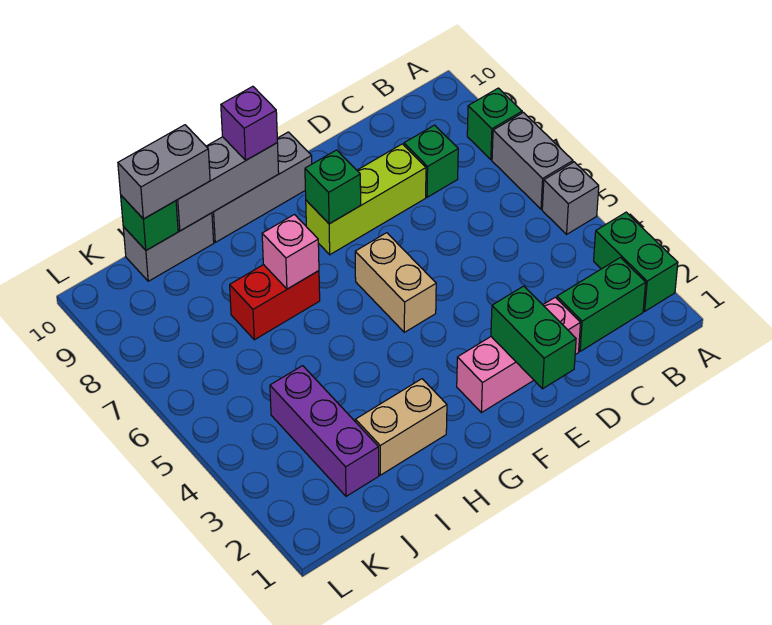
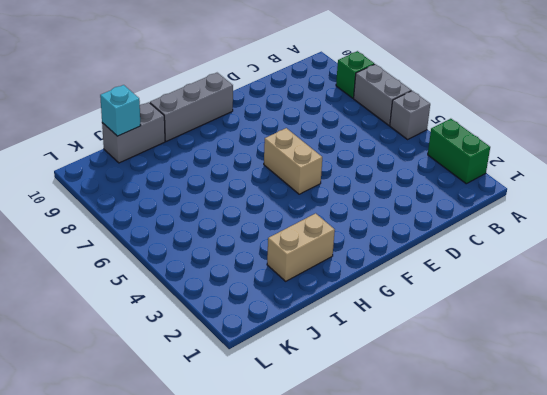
cyan 1x1 brick [100,85,141,136] -> green 1x1 brick [121,196,178,250]
none -> green 1x2 brick [557,258,646,351]
none -> green 1x1 brick [404,125,458,197]
none -> pink 1x3 brick [457,297,580,413]

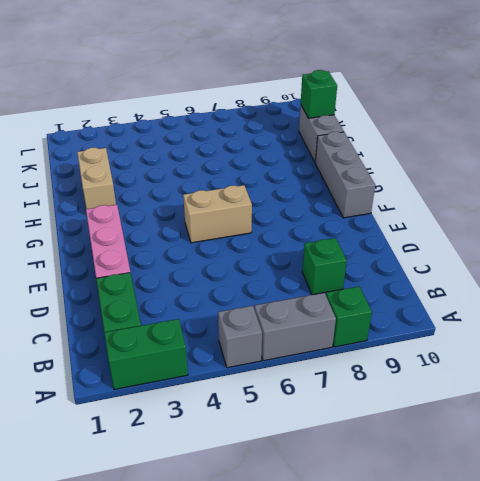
none -> lime 1x3 brick [306,144,426,255]
none -> red 1x2 brick [230,265,320,340]
none -> purple 1x3 brick [270,366,379,496]

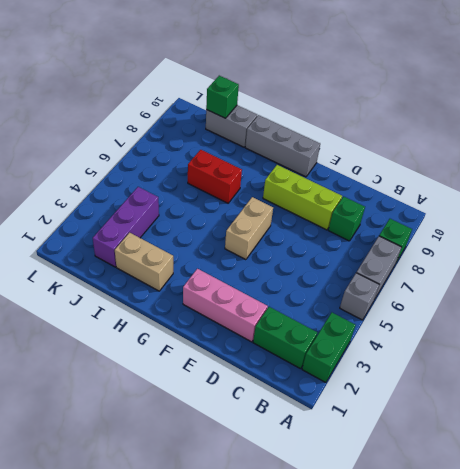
none -> green 1x2 brick [491,286,576,389]
none -> green 1x1 brick [305,150,361,224]
none -> grey 1x3 brick [176,137,279,231]

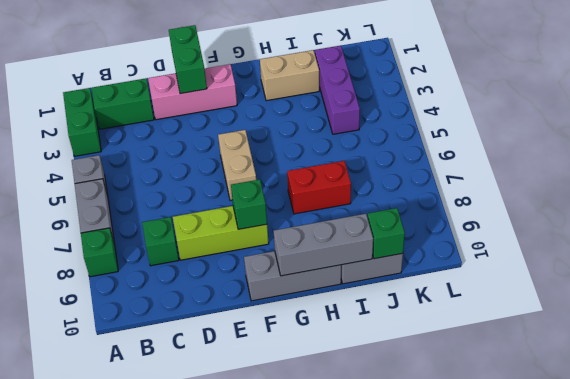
none -> pink 1x1 brick [262,215,319,289]
none -> purple 1x1 brick [221,86,277,160]
none -> grey 1x2 brick [118,125,210,219]

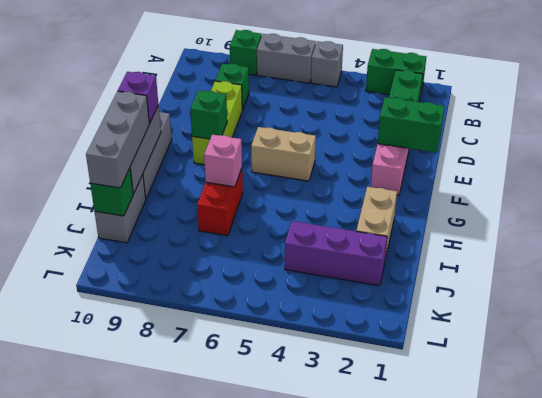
grey 1x3 brick [86,91,149,188] -> grey 1x2 brick [118,125,210,219]

